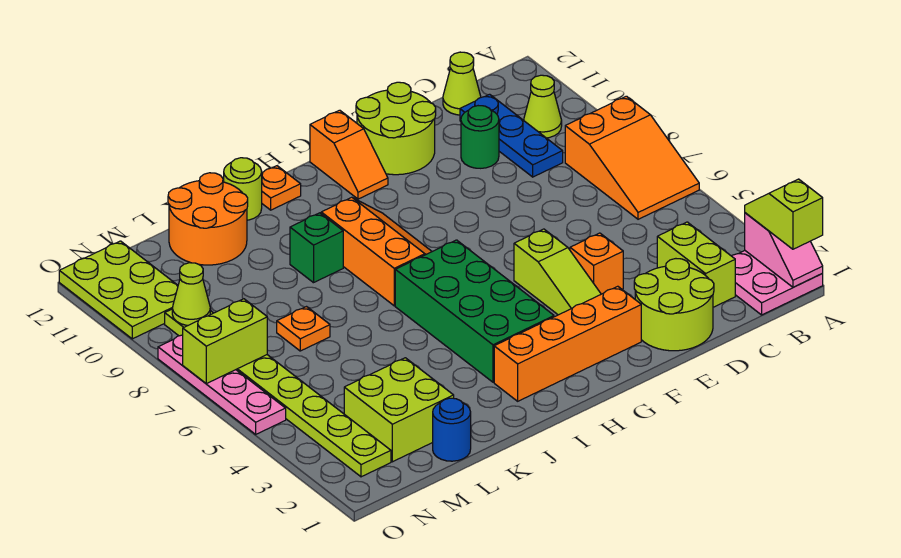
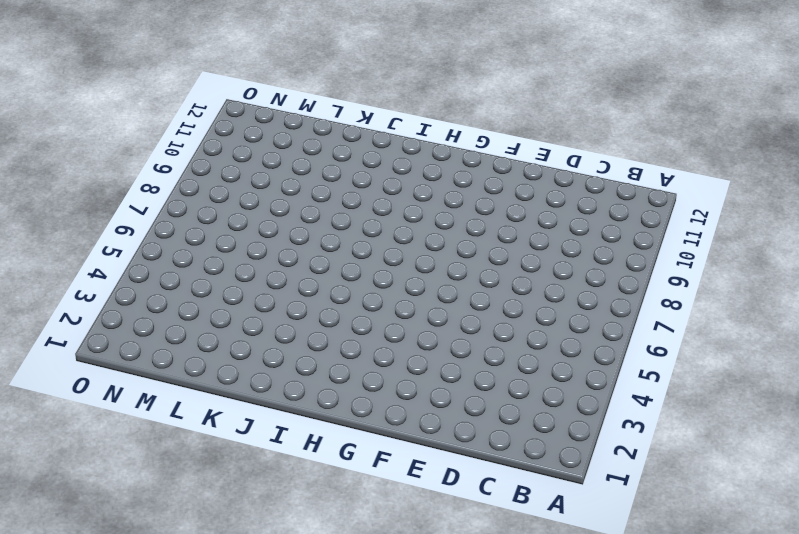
none -> pink 2x2 plate [732,251,823,315]
none -> orange 2x3 slope [565,96,699,219]
none -> lime 1x1 cone [524,75,562,138]

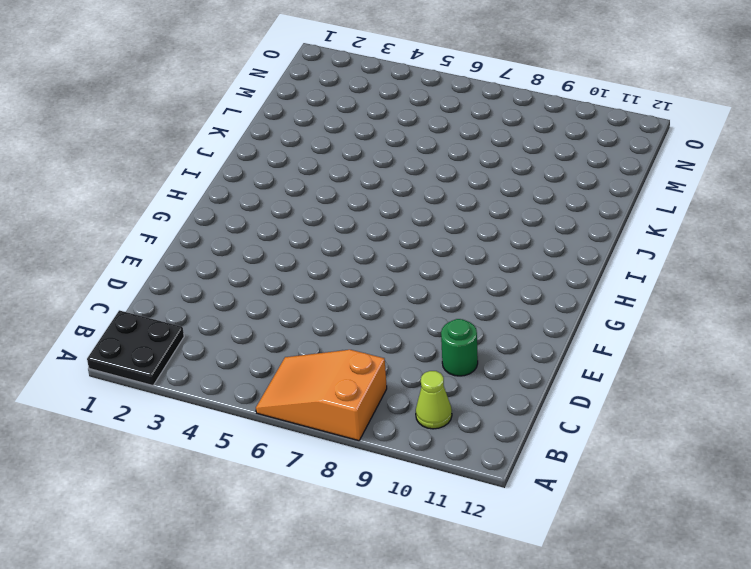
black 2x2 plate [87,310,184,386] -> pink 2x2 plate [732,251,823,315]
none -> lime 1x2 brick [657,222,735,307]
none -> blue 1x3 plate [460,94,563,177]
none -> lime 1x1 cone [443,52,481,115]

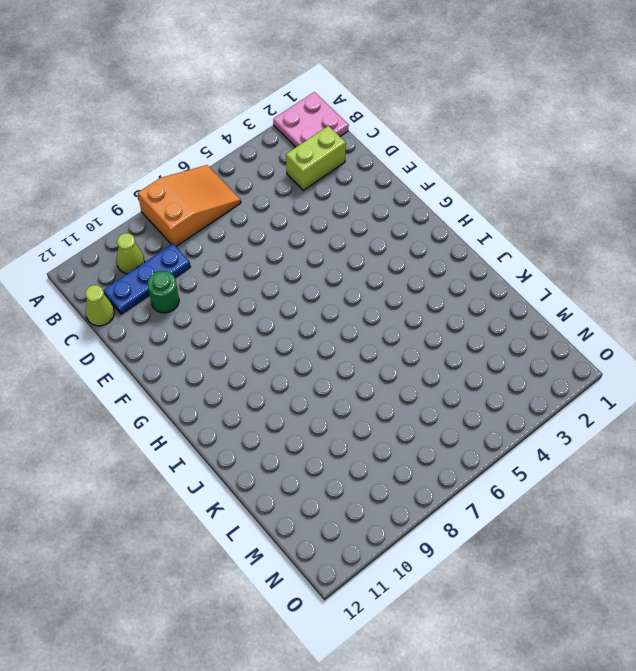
none -> lime 2x2 round brick [634,259,714,351]
none -> orange 1x1 brick [570,233,623,294]
none -> lime 2x2 round brick [356,82,436,175]

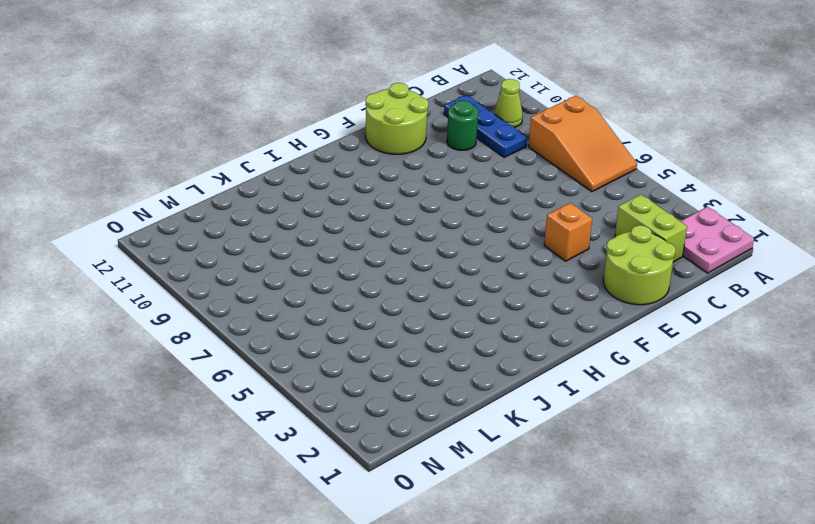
none -> lime 1x1 cone [443,52,481,115]
none -> orange 1x4 brick [494,286,641,401]
none -> lime 1x3 slope [514,229,601,315]

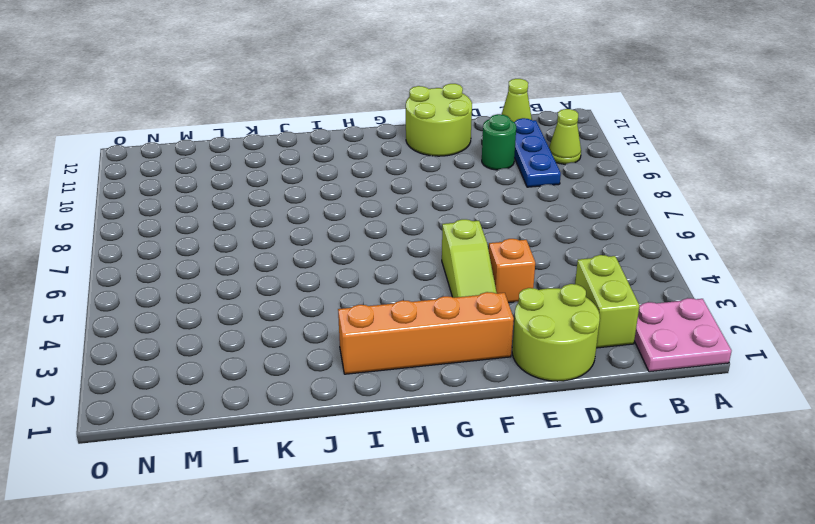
none -> orange 2x3 slope [565,96,699,219]
none -> orange 1x2 slope [310,110,388,199]
none -> green 2x4 brick [395,240,554,382]

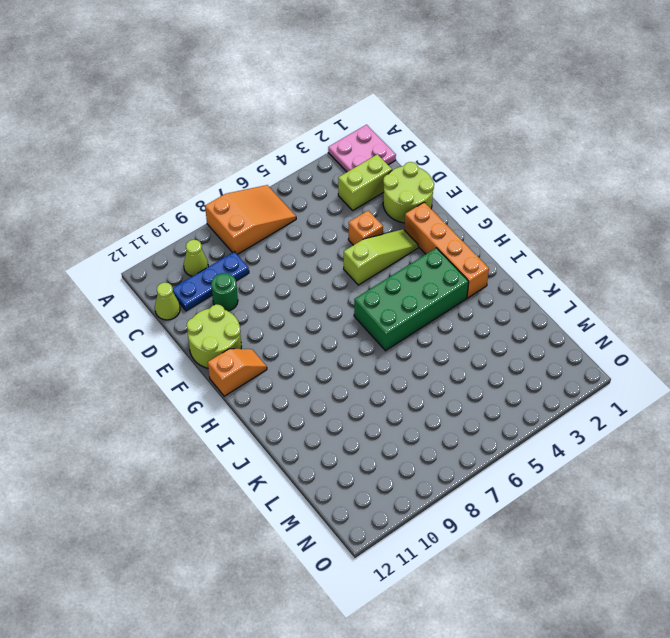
none -> orange 2x3 slope [321,197,432,306]
none -> orange 1x1 plate [262,166,301,210]
none -> green 1x1 brick [290,213,343,283]

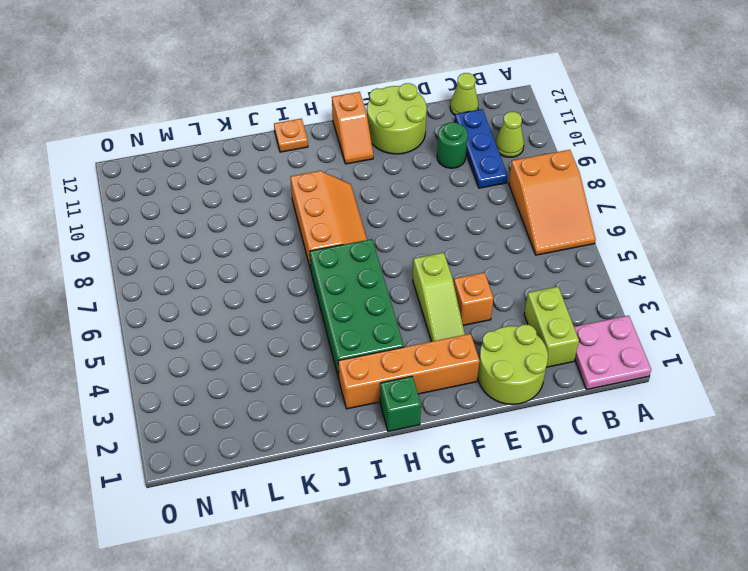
green 1x1 brick [380,376,421,431] -> green 1x1 brick moved to [290,213,343,283]
none -> lime 1x1 round brick [224,158,262,220]
none -> orange 2x2 round brick [168,173,248,265]
none -> blue 1x1 round brick [433,398,471,461]

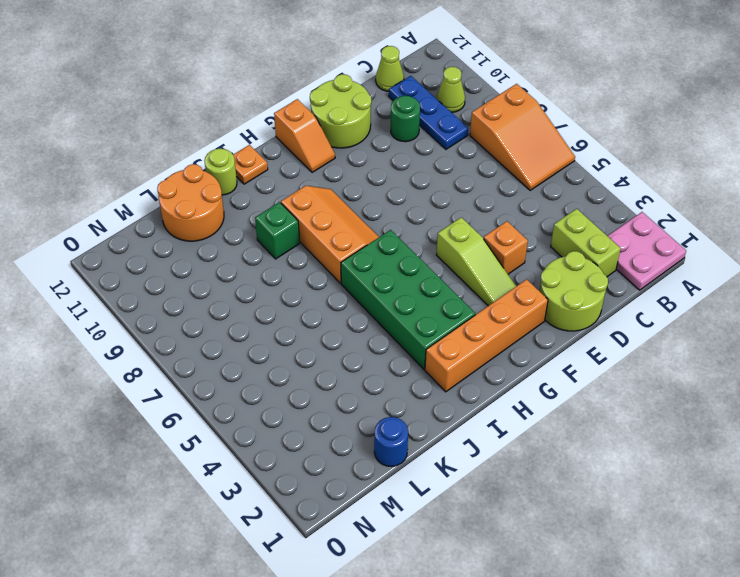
none -> lime 2x2 brick [344,358,454,462]
none -> orange 1x1 plate [277,307,330,351]
none -> lime 1x8 plate [165,309,391,477]

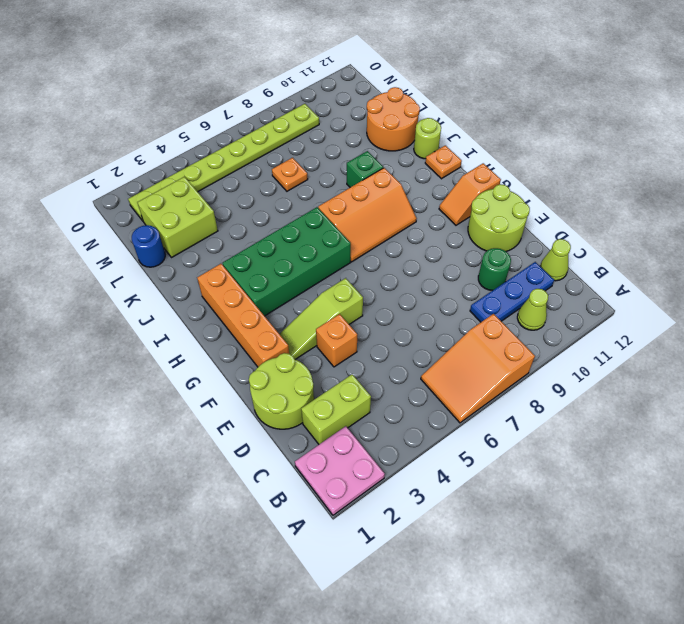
none -> lime 2x3 plate [59,241,178,339]
none -> pink 1x4 plate [158,335,286,434]
none -> pink 1x2 slope [745,213,823,287]

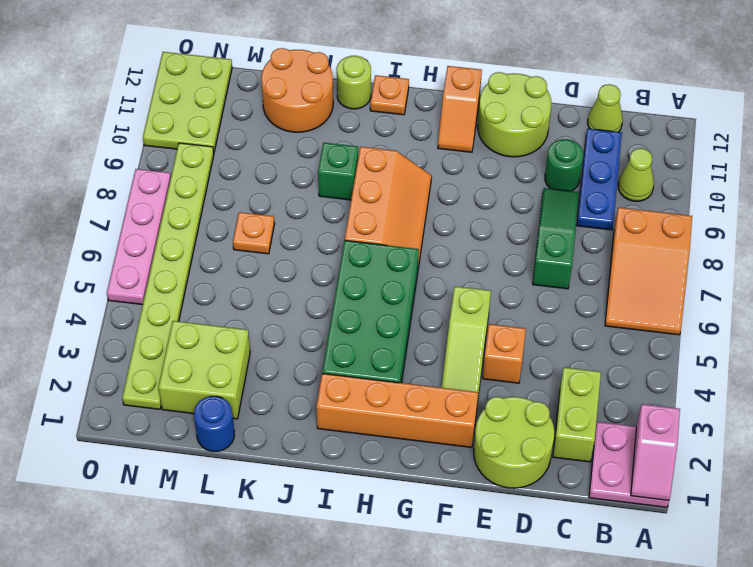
green 1x3 slope [533,188,579,289] -> none
none -> lime 1x2 brick [183,299,267,384]
none -> lime 1x1 cone [172,263,210,325]
none -> lime 1x2 slope [745,179,823,249]

